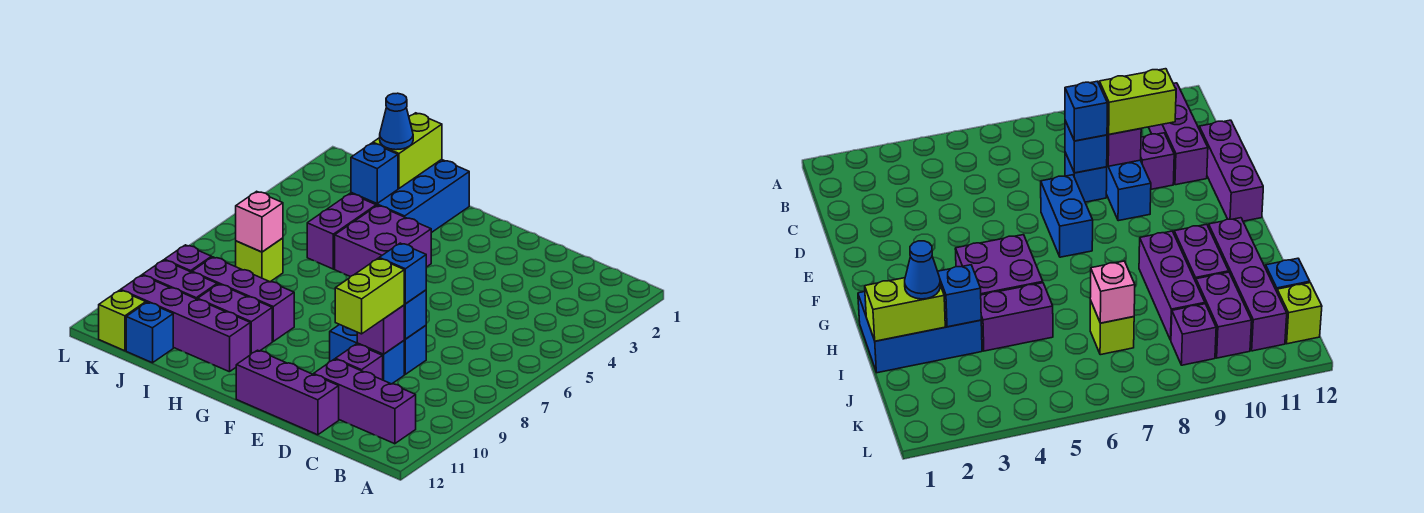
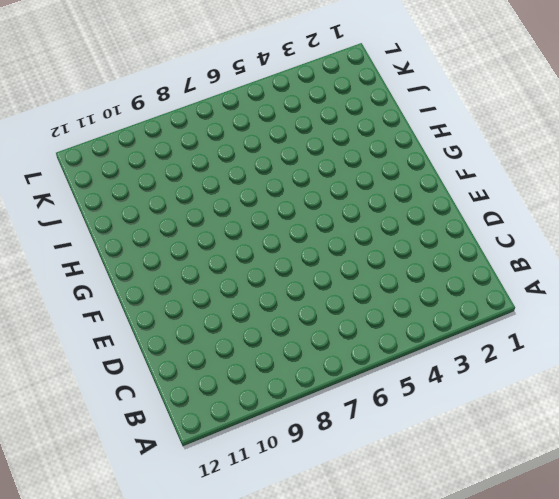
none -> purple 1x3 brick [314,359,416,444]
none -> blue 1x1 brick [404,326,426,374]
none -> blue 1x2 brick [330,325,404,384]

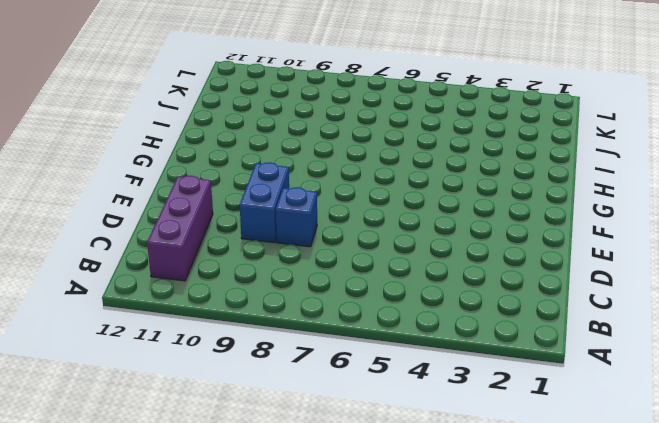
none -> purple 1x1 brick [335,344,383,380]
none -> purple 1x3 brick [236,350,339,435]
none -> blue 1x2 brick [1041,175,1093,257]

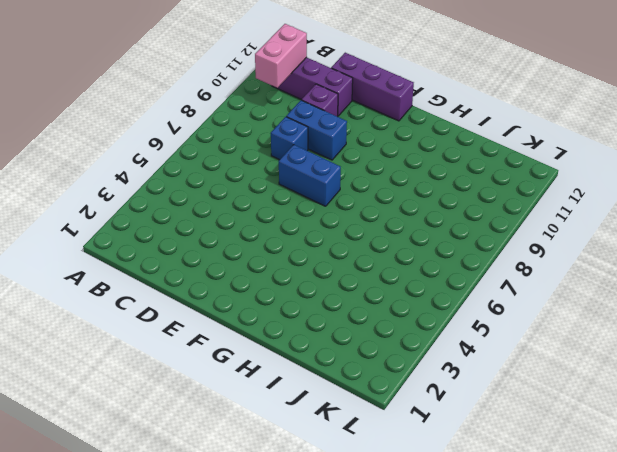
pink 1x2 brick [255,24,307,88] -> none
none -> purple 2x2 brick [335,206,431,277]
none -> blue 2x3 brick [351,159,469,233]
none -> purple 1x3 brick [192,257,294,341]

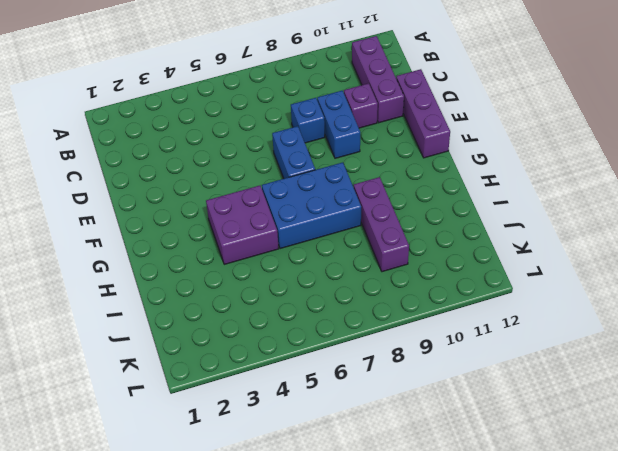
blue 2x3 brick [262,162,361,249] -> blue 2x3 brick moved to [351,159,469,233]
none -> purple 1x2 brick [198,284,272,355]
none -> purple 1x4 brick [121,275,250,372]
none -> purple 1x2 brick [307,194,376,269]

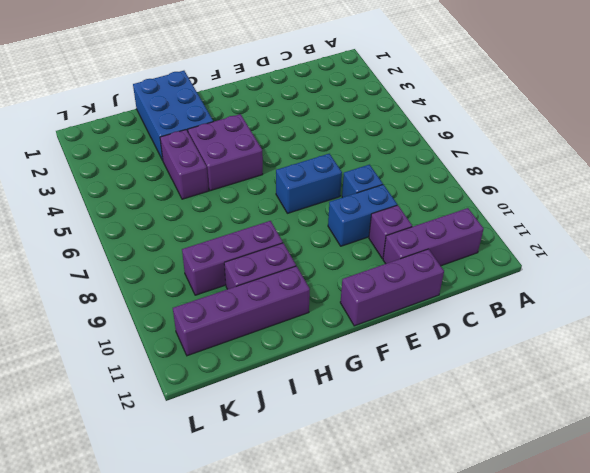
none -> lime 1x1 brick [236,238,283,282]
none -> purple 1x2 brick [143,260,217,299]
none -> blue 1x1 brick [126,302,173,363]

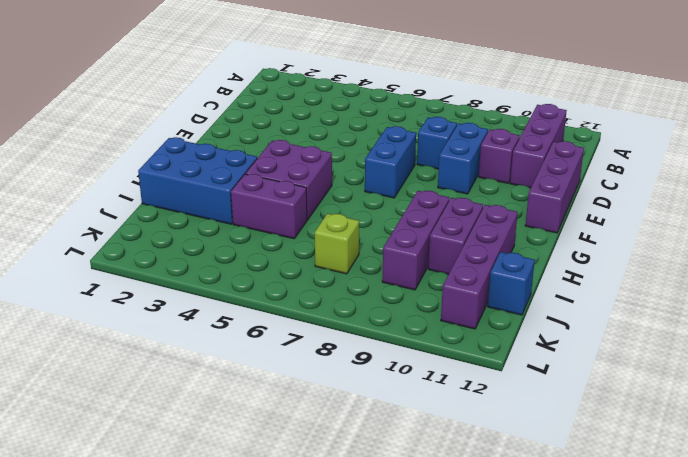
none -> purple 1x2 brick [143,260,217,299]
none -> purple 1x1 brick [164,245,212,272]
none -> lime 1x1 brick [99,290,146,351]

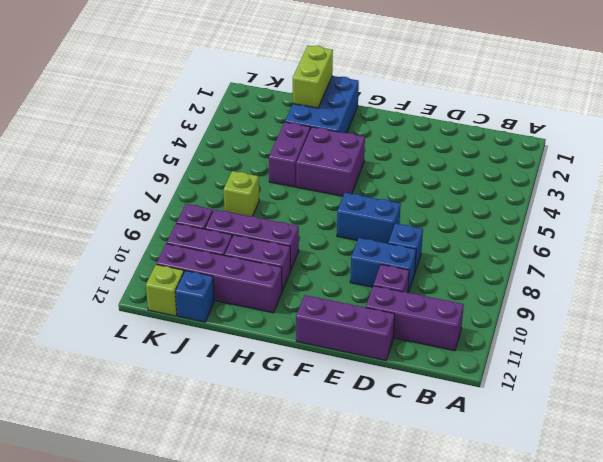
none -> blue 1x1 brick [404,290,426,339]
none -> purple 1x1 brick [357,305,404,354]
none -> blue 1x1 brick [351,143,398,204]

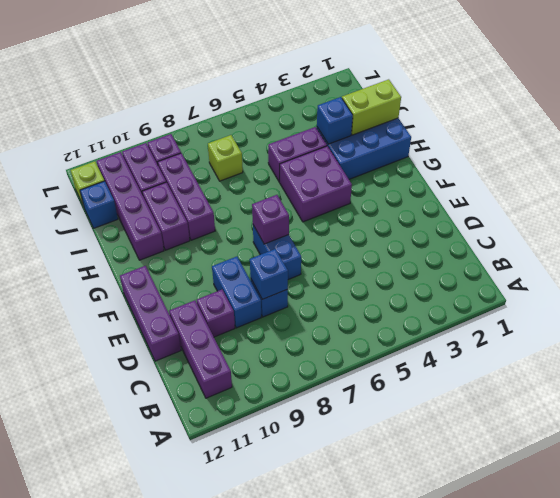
purple 1x1 brick [252,195,289,244] -> purple 1x1 brick moved to [357,305,404,354]
none -> pink 1x1 brick [236,191,283,252]
none -> blue 1x1 brick [379,243,426,304]
none -> lime 1x2 brick [335,258,404,334]

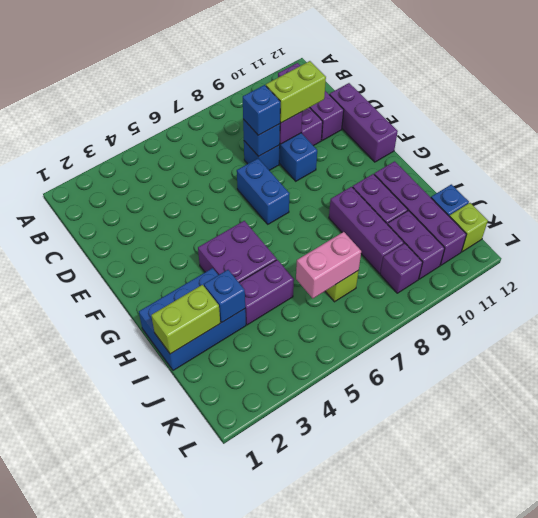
pink 1x2 brick [296,232,361,298] -> pink 1x1 brick [236,191,283,252]
none -> blue 1x1 cone [380,93,413,150]

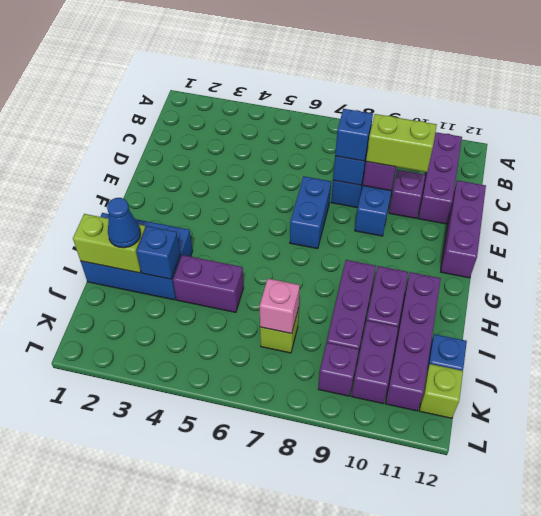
none -> purple 2x2 brick [335,206,431,277]

